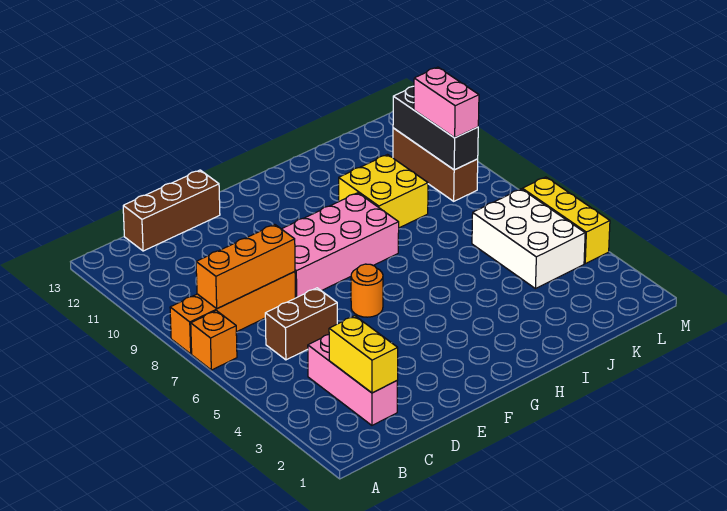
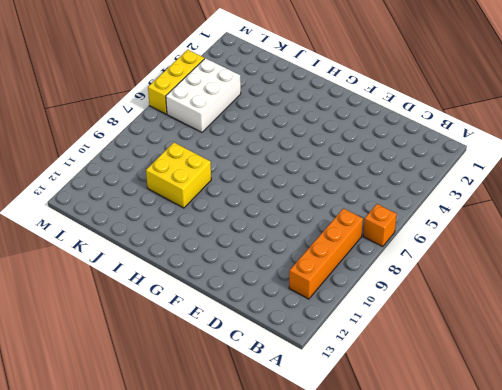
orange 1x4 brick [289,208,363,299] -> orange 1x4 brick turned to [170,272,295,354]
none -> pink 1x3 brick [308,335,397,425]
none -> brown 1x2 brick [265,288,337,360]
none -> brown 1x3 brick [123,170,220,251]

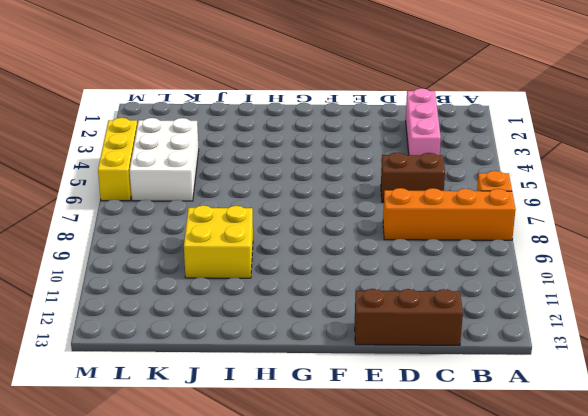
none -> pink 2x4 brick [282,193,399,298]
none -> orange 1x1 round brick [351,264,383,317]
none -> brown 1x3 brick [393,128,478,201]

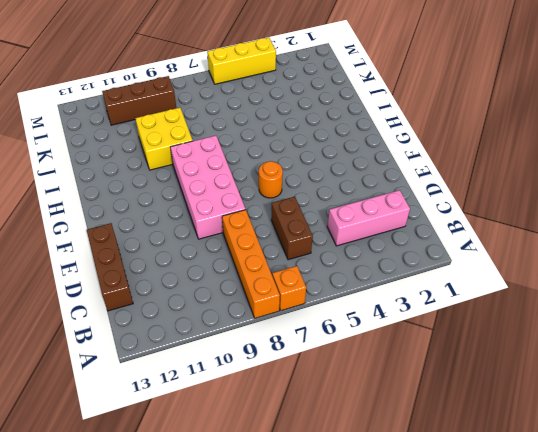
none -> white 2x3 brick [472,189,585,289]
none -> orange 1x3 brick [196,224,295,309]
none -> yellow 1x2 brick [329,316,398,393]

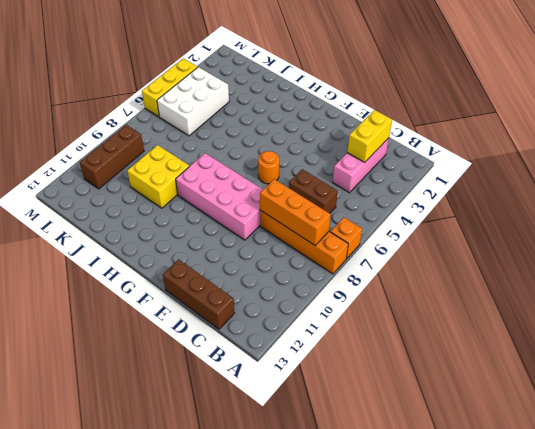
none -> black 1x3 brick [393,86,478,170]
none -> pink 1x2 brick [414,67,479,138]

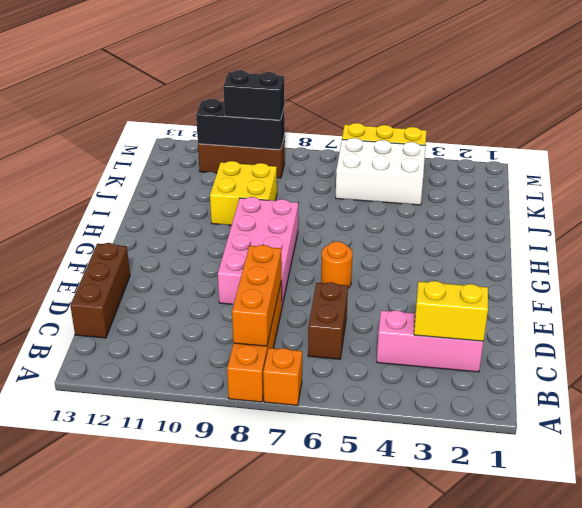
black 1x2 brick [223,70,284,120] -> pink 1x2 brick [414,67,479,138]

